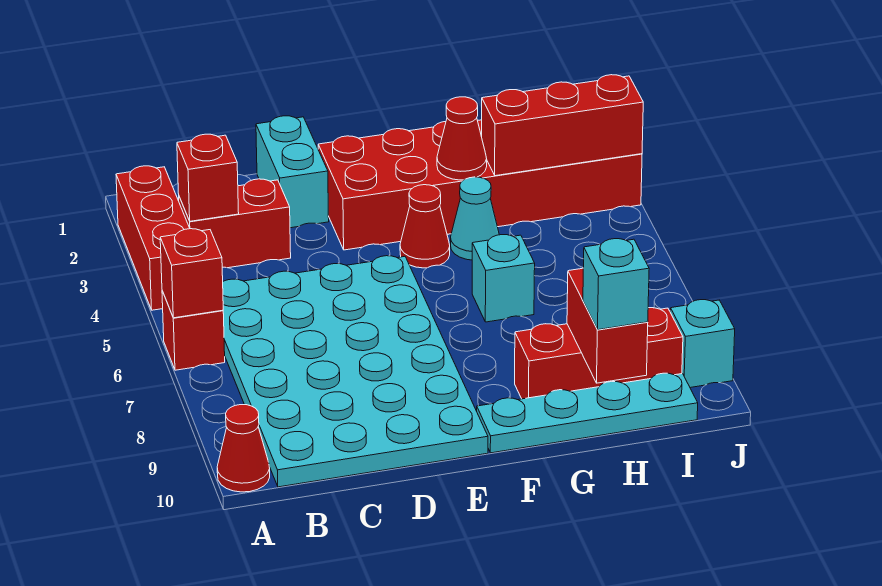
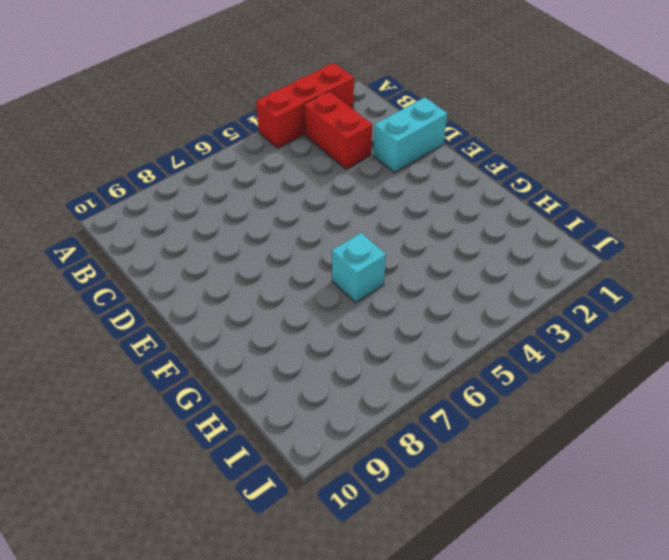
none -> red 1x1 brick [162,291,225,370]
none -> red 1x1 cone [217,405,270,492]
none -> cyan 4x6 plate [223,256,488,487]

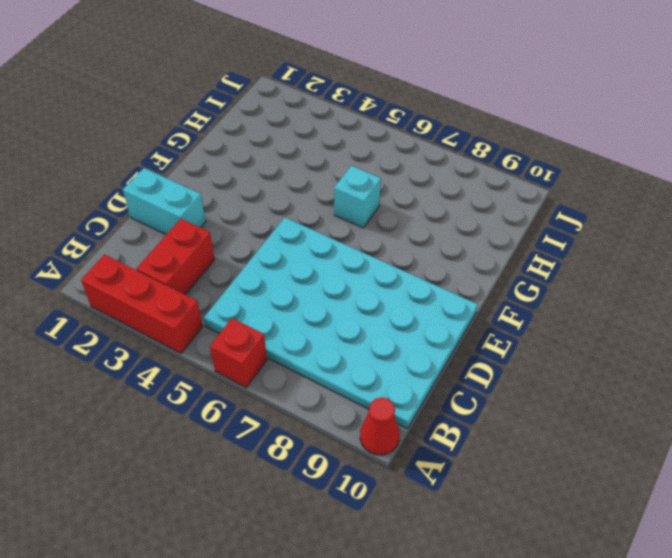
none -> red 2x6 brick [318,120,642,250]
none -> red 1x1 cone [400,185,450,268]
none -> cyan 1x4 plate [477,373,698,453]

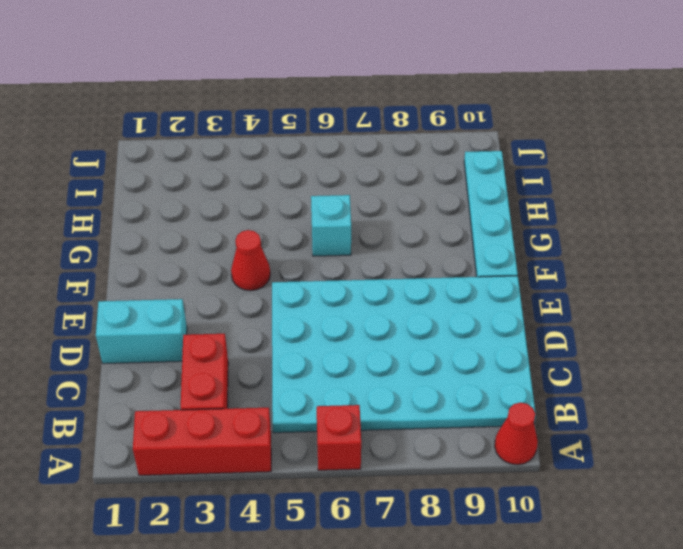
none -> red 2x6 brick [318,120,642,250]
none -> cyan 1x1 cone [451,177,499,260]
none -> red 1x3 brick [515,308,683,399]

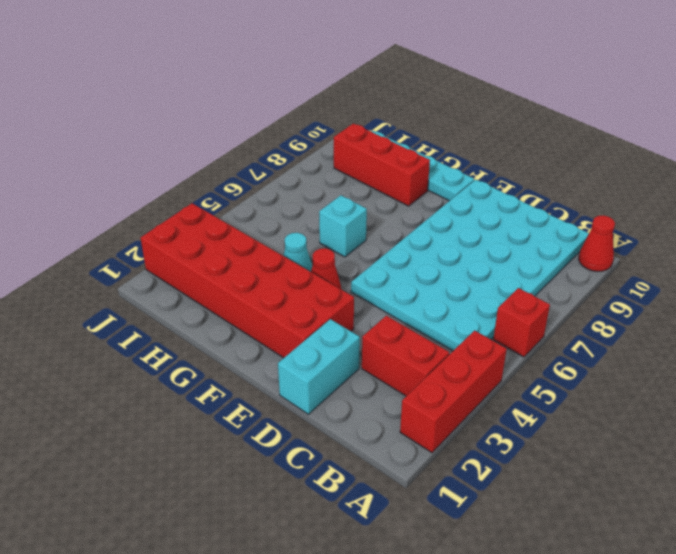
none -> cyan 1x1 brick [670,300,735,388]
none -> red 1x1 brick [160,229,223,318]
none -> red 1x1 brick [177,134,239,221]

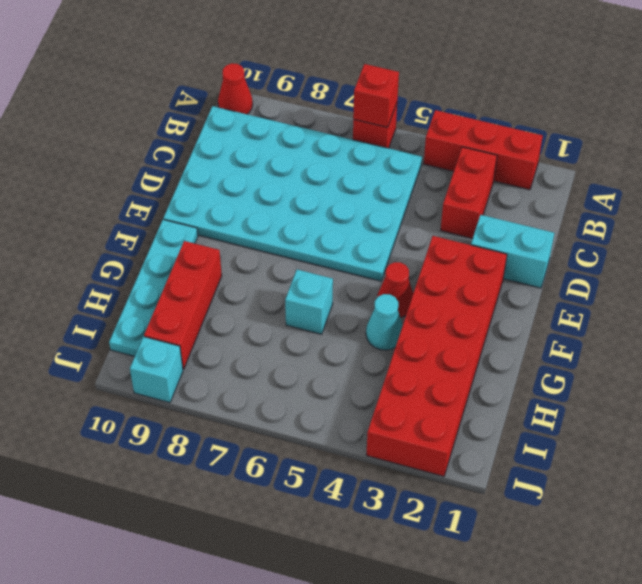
none -> red 1x1 brick [177,134,239,221]
none -> red 1x1 cone [437,97,487,180]
none -> red 1x3 brick [482,75,643,176]

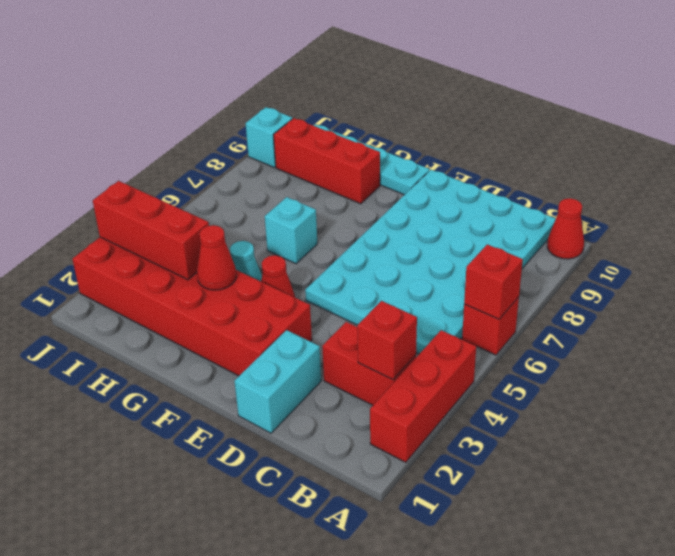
none -> red 1x2 brick [567,268,648,383]
none -> cyan 1x1 brick [583,239,649,330]

